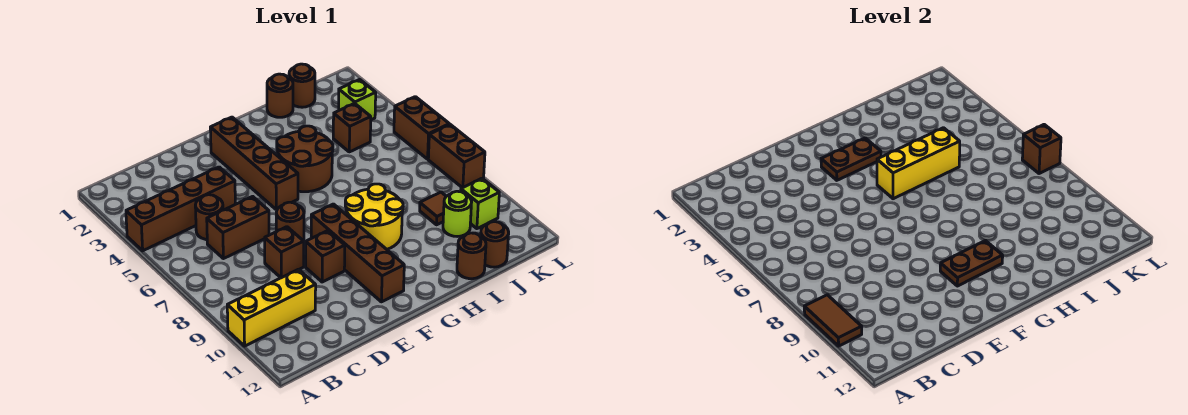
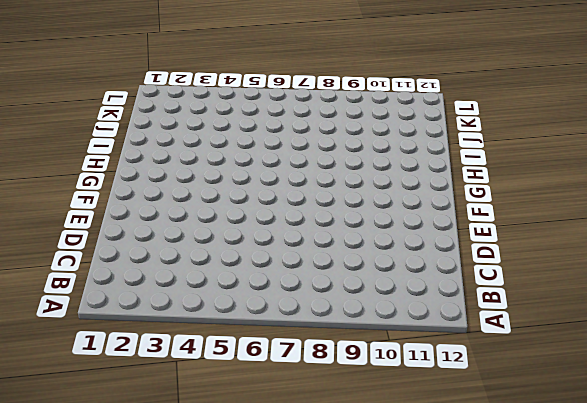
none -> brown 1x4 brick [126,167,235,251]
none -> yellow 1x3 brick [227,269,316,346]
none -> brown 1x1 round brick [195,195,223,240]

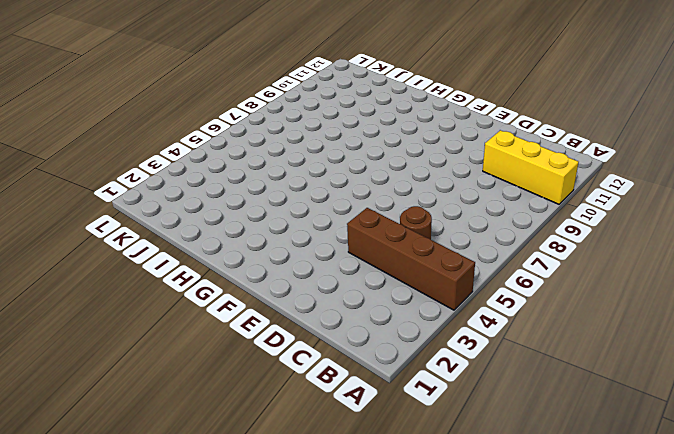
none -> brown 1x2 brick [207,196,269,259]
none -> brown 1x1 brick [265,227,304,278]
none -> brown 1x1 round brick [276,202,304,240]

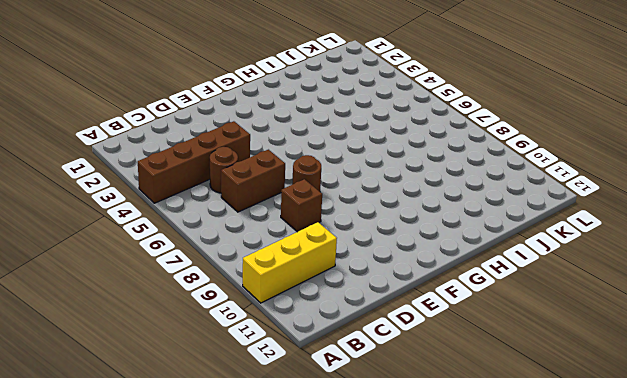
none -> brown 1x1 brick [306,231,345,282]
none -> brown 1x4 brick [210,117,298,210]
none -> brown 1x4 brick [311,204,404,302]

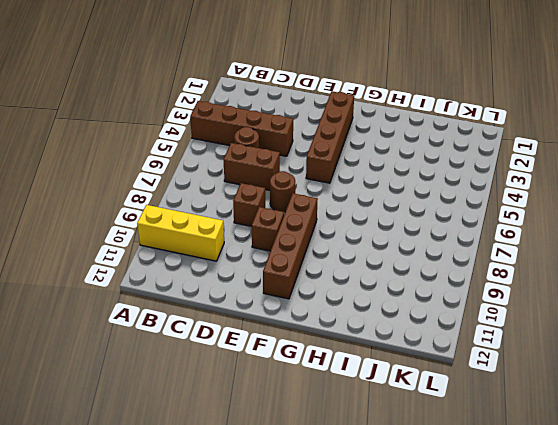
none -> brown 2x2 round brick [277,126,333,192]
none -> yellow 2x2 round brick [345,184,403,249]
none -> brown 1x1 round brick [267,74,293,117]

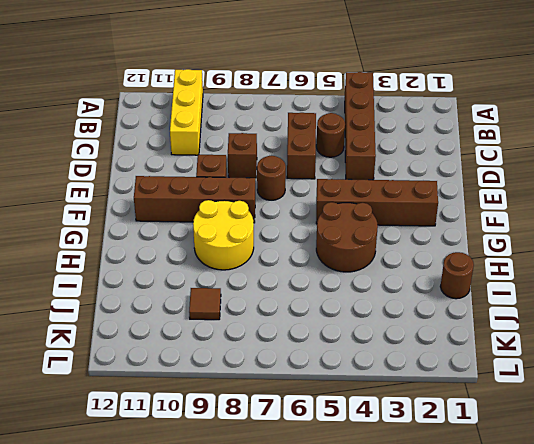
none -> brown 1x1 round brick [457,233,486,279]
none -> brown 1x1 round brick [289,64,315,107]
none -> brown 1x1 brick [333,103,371,152]

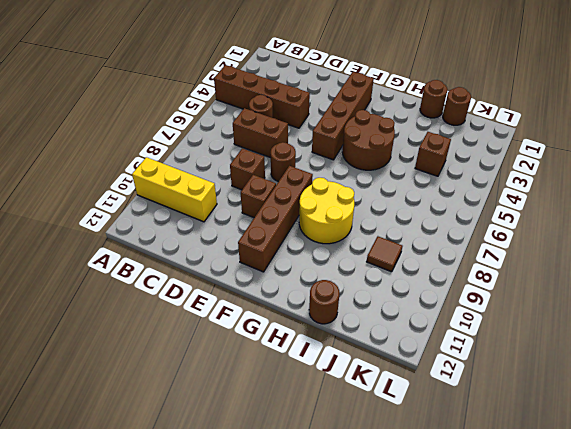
none -> lime 1x1 round brick [443,191,472,237]
none -> brown 1x1 round brick [481,222,509,267]
none -> lime 1x1 brick [339,80,376,120]

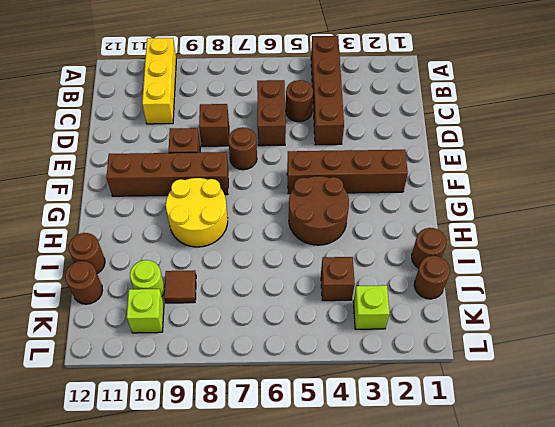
none -> brown 1x2 brick [394,97,449,159]
none -> brown 1x2 brick [428,124,485,188]
none -> brown 1x2 tile [804,295,862,346]

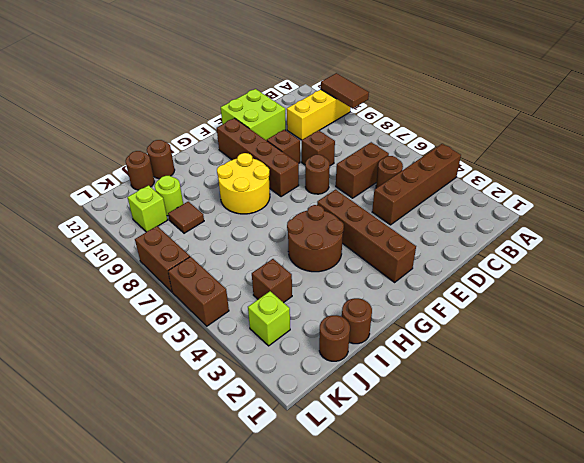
lime 2x2 brick [221,89,286,141] -> none
none -> brown 1x2 plate [821,138,881,180]
none -> brown 1x2 plate [940,240,1003,286]
none -> yellow 1x3 brick [877,128,960,199]

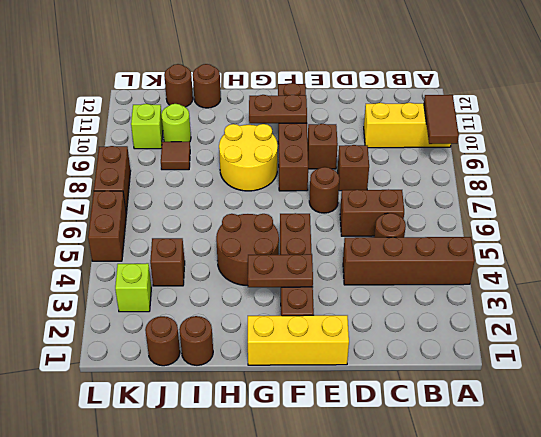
yellow 1x3 brick [248,315,349,365] -> yellow 1x3 brick moved to [877,128,960,199]
none -> brown 1x1 brick [1022,125,1061,174]

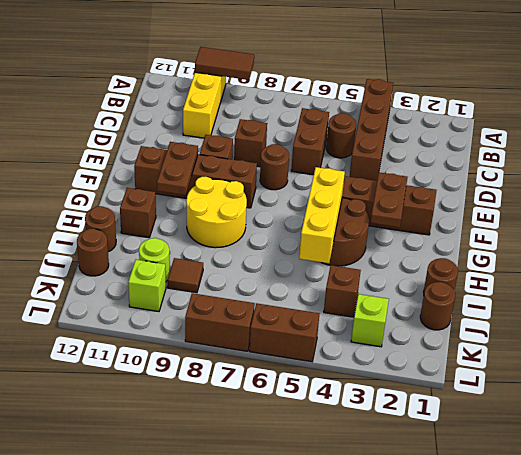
brown 1x1 brick [120,188,156,238] -> brown 1x1 brick moved to [1022,125,1061,174]

